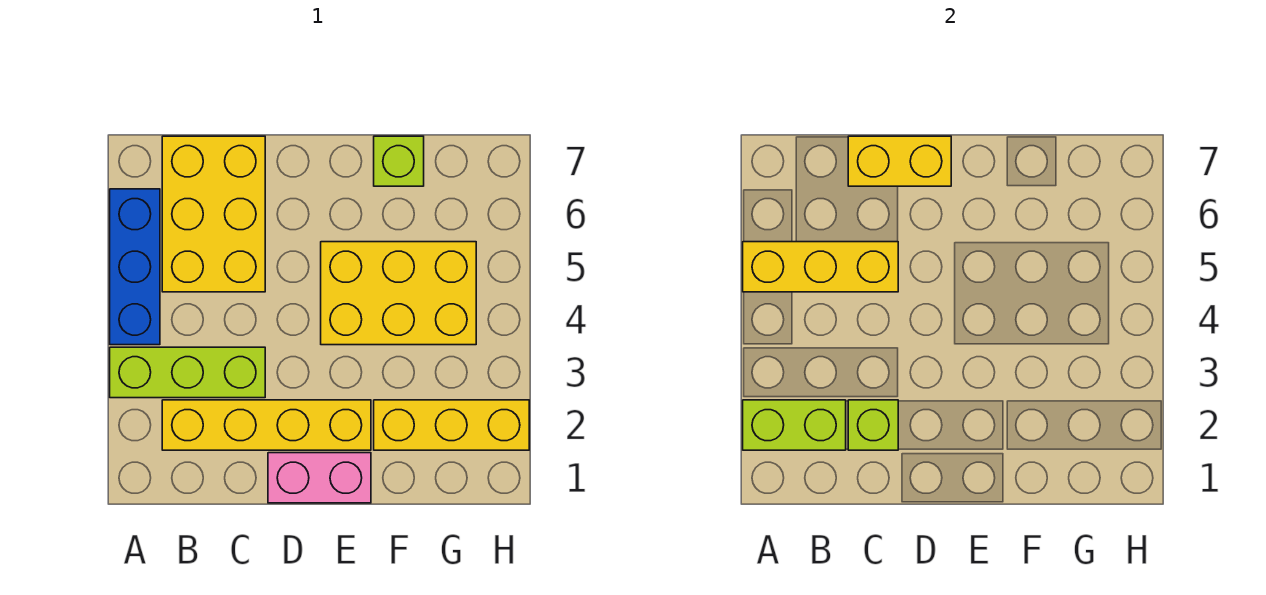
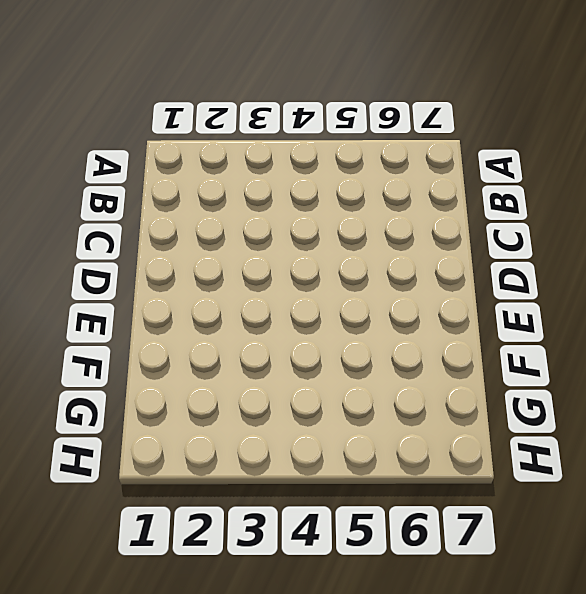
none -> lime 1x3 brick [110,347,265,398]
none -> blue 1x3 brick [110,189,160,345]
none -> yellow 1x4 brick [162,400,371,450]

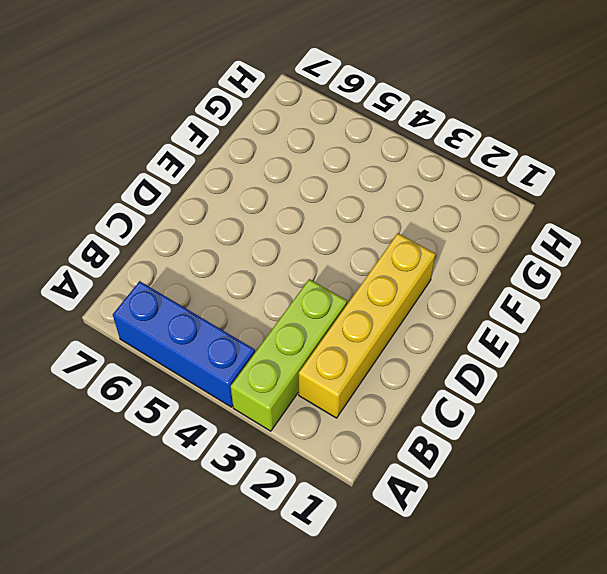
none -> yellow 2x3 brick [162,136,265,292]
none -> pink 1x2 brick [268,453,371,503]
none -> yellow 2x3 brick [321,242,476,345]

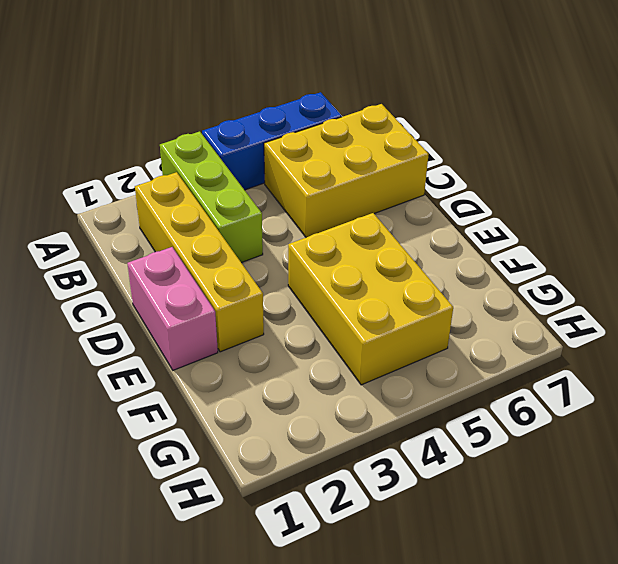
none -> yellow 1x3 brick [374,400,529,450]
none -> lime 1x1 brick [374,136,424,186]
none -> lime 1x2 brick [743,400,846,450]

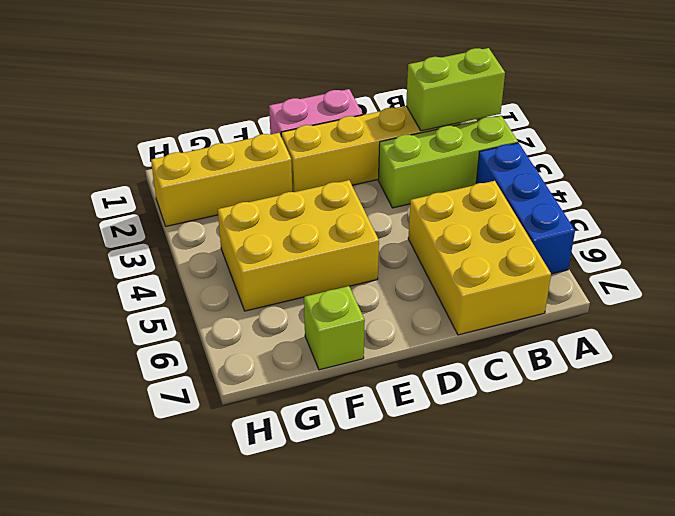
none -> yellow 1x3 brick [743,242,898,292]
none -> lime 1x1 brick [848,400,898,450]
none -> yellow 1x2 brick [848,136,951,186]

